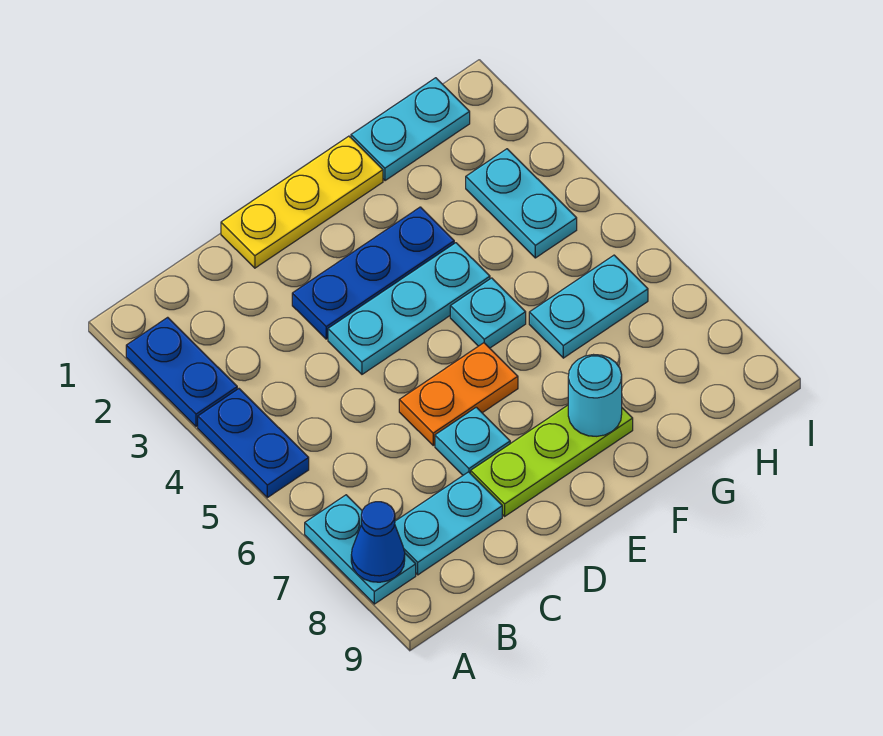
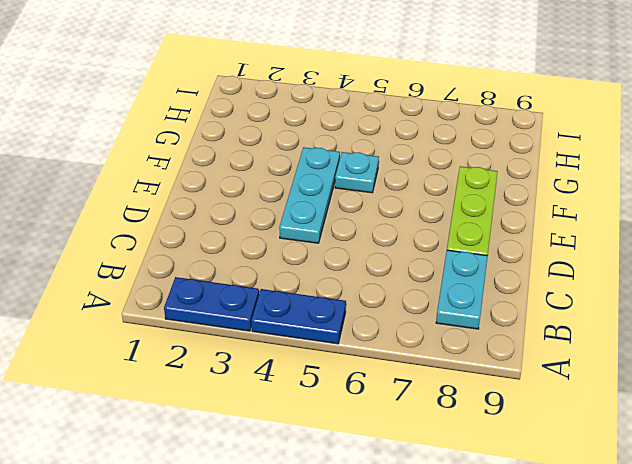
none -> cyan 1x2 plate [305,495,416,604]
none -> yellow 1x3 plate [221,136,383,268]
none -> blue 1x3 plate [292,207,454,339]

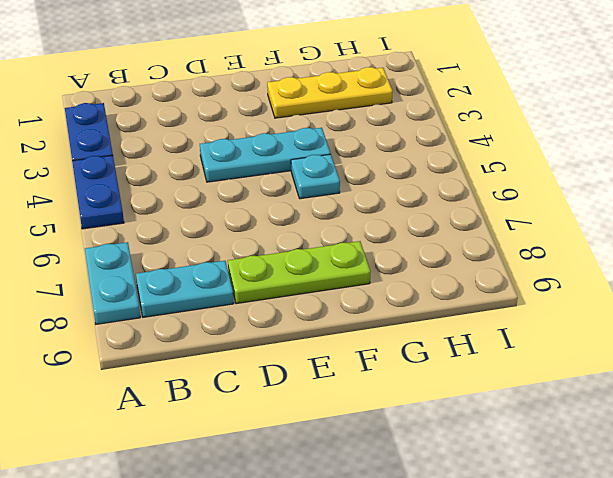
yellow 1x3 plate [267,67,393,118] -> yellow 1x3 plate moved to [221,136,383,268]
none -> blue 1x3 plate [292,207,454,339]
none -> orange 1x2 plate [399,343,518,445]
none -> cyan 1x1 plate [435,407,510,475]

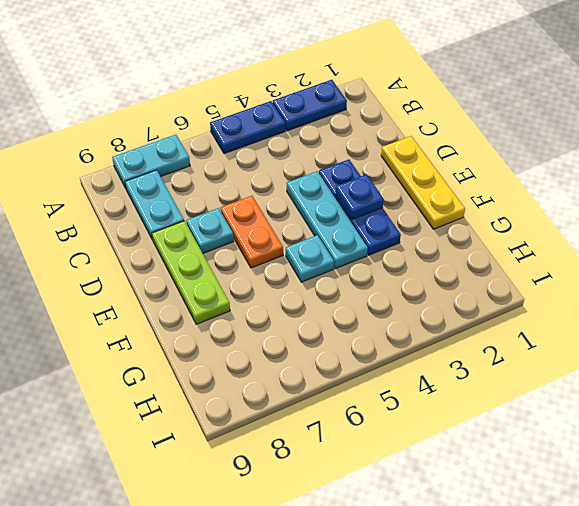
blue 1x1 plate [335,174,384,219] -> none
none -> cyan 1x2 plate [351,78,470,181]
none -> cyan 1x2 plate [529,255,648,358]
none -> cyan 1x2 plate [466,149,577,258]

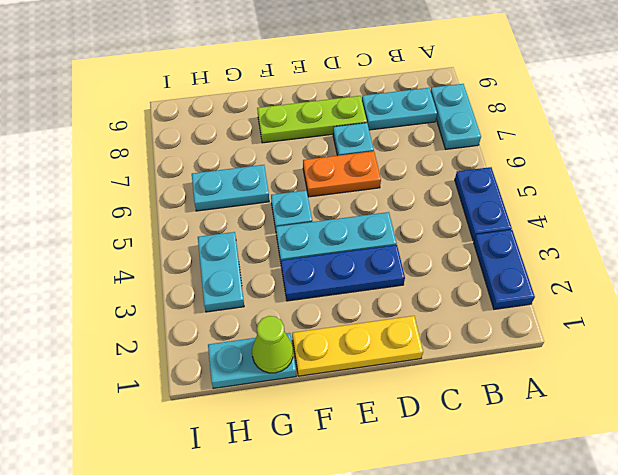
lime 1x1 cone [252,316,293,373] -> none
none -> blue 1x1 cone [351,502,405,582]
none -> cyan 1x1 round brick [568,355,622,436]

